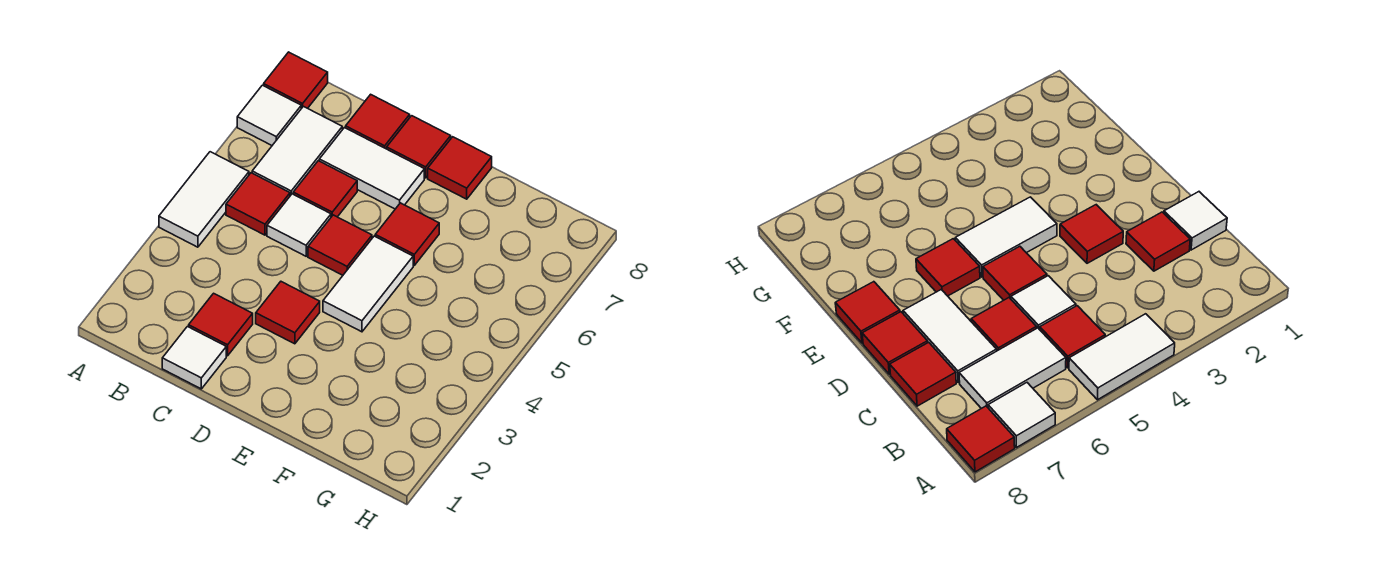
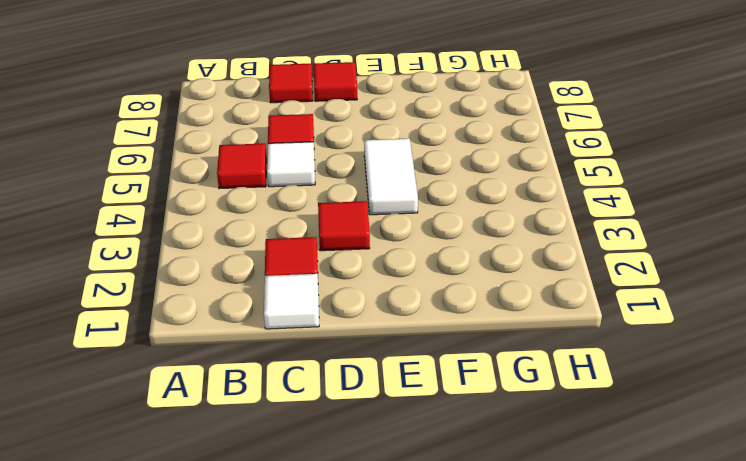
none -> white 1x2 tile [159,152,249,247]
none -> white 1x1 tile [237,85,301,145]
none -> red 1x1 tile [264,52,328,109]

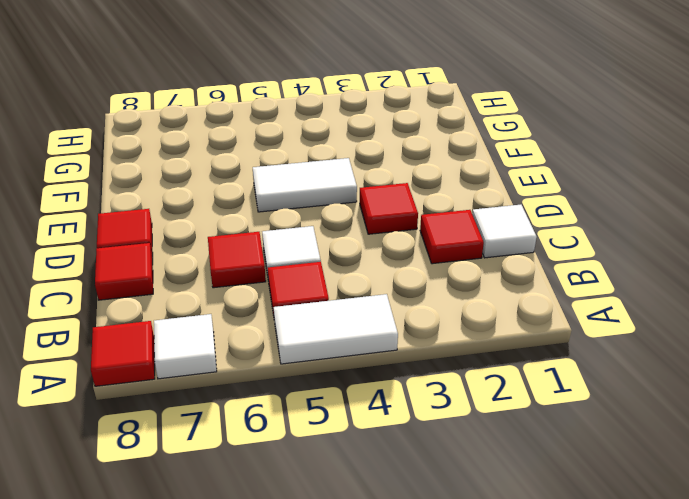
none -> white 1x2 tile [252,106,342,196]
none -> white 1x2 tile [319,128,424,209]
none -> red 1x1 tile [308,215,372,275]

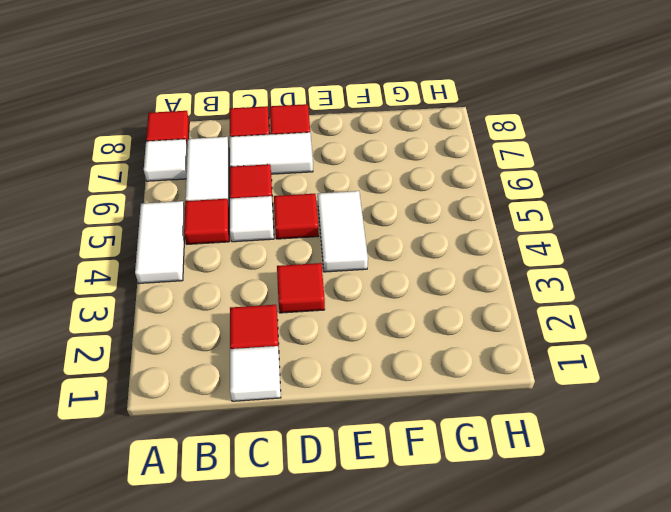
none -> red 1x1 tile [375,203,439,265]
none -> red 1x1 tile [428,137,492,199]

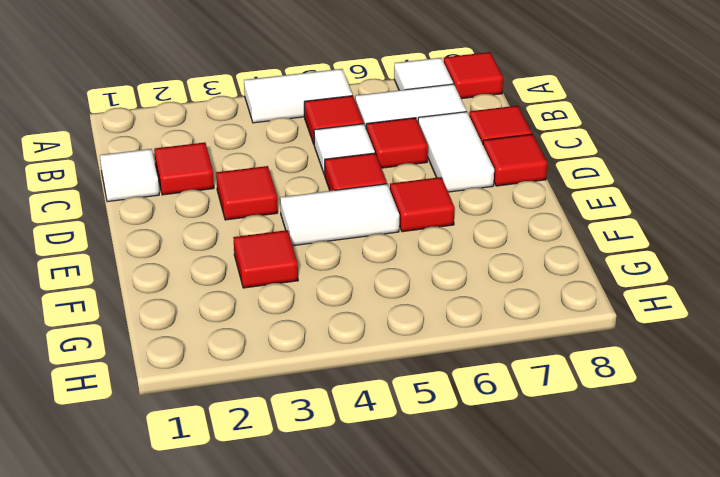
red 1x1 tile [233,230,298,288] -> red 1x1 tile moved to [428,137,492,199]

